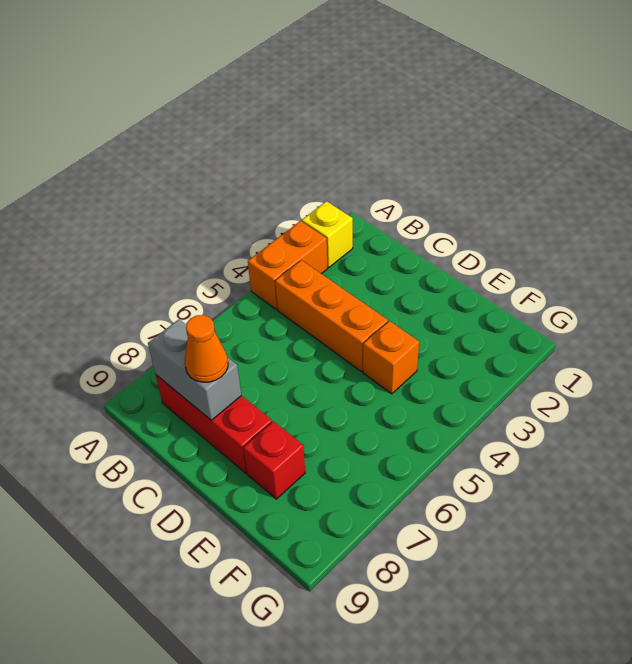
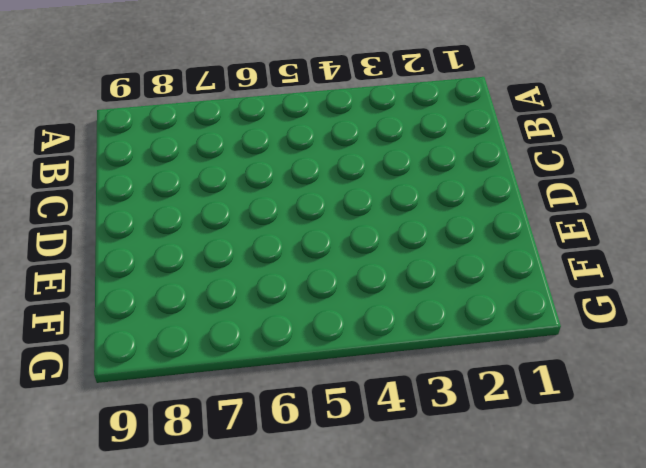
none -> yellow 1x1 brick [302,201,353,267]
none -> orange 1x2 brick [248,221,328,309]

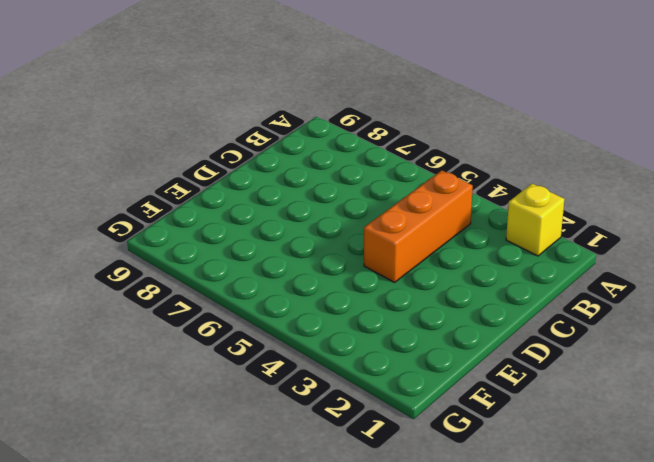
none -> orange 1x2 brick [248,221,328,309]
none -> red 1x3 brick [156,375,272,473]

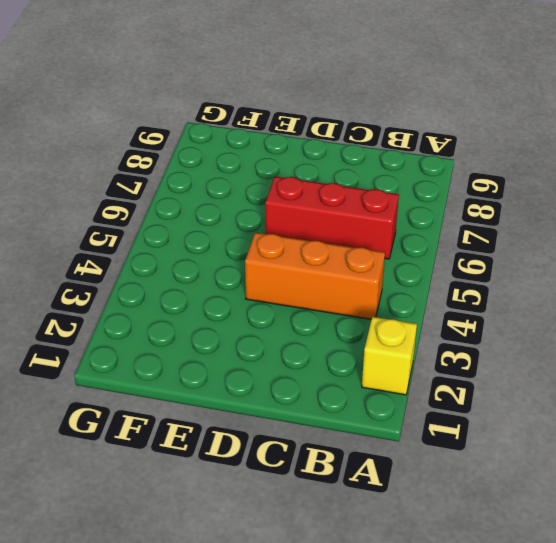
red 1x3 brick [265,177,399,259] -> red 1x3 brick moved to [156,375,272,473]
none -> orange 1x2 brick [248,221,328,309]
none -> orange 1x1 brick [363,321,419,394]

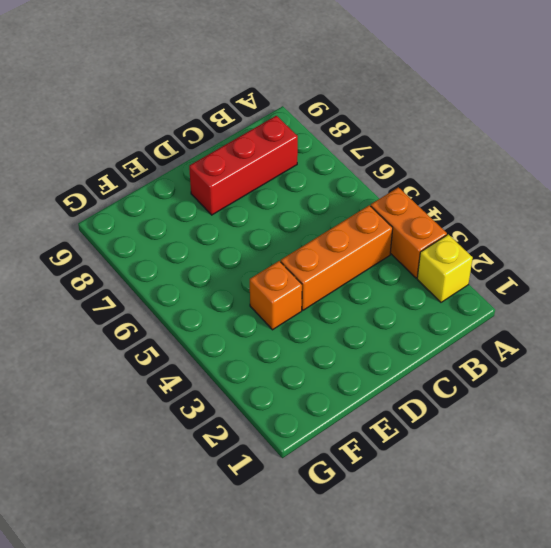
none -> red 1x1 brick [243,421,305,499]
none -> grey 1x2 brick [148,319,241,420]

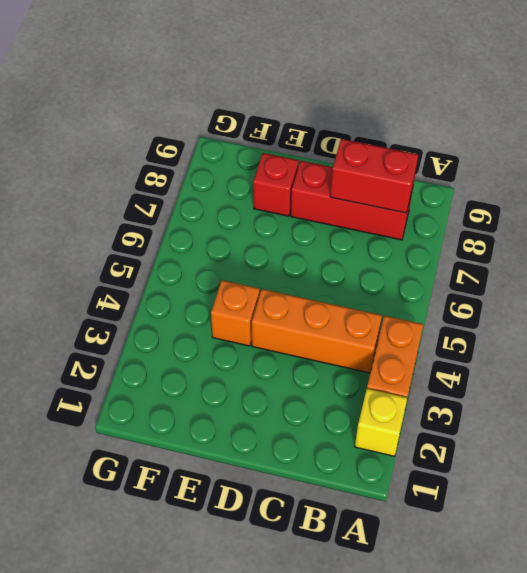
red 1x2 brick [330,139,418,213] -> grey 1x2 brick [148,319,241,420]
none -> orange 1x1 cone [185,315,228,382]

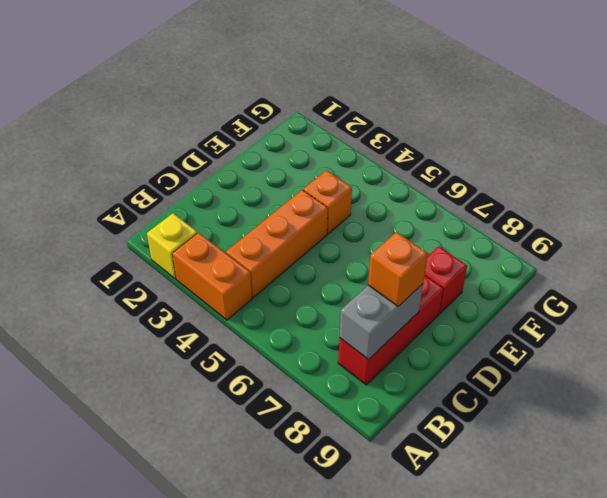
orange 1x1 brick [368,232,428,306] -> orange 1x1 cone [185,315,228,382]

